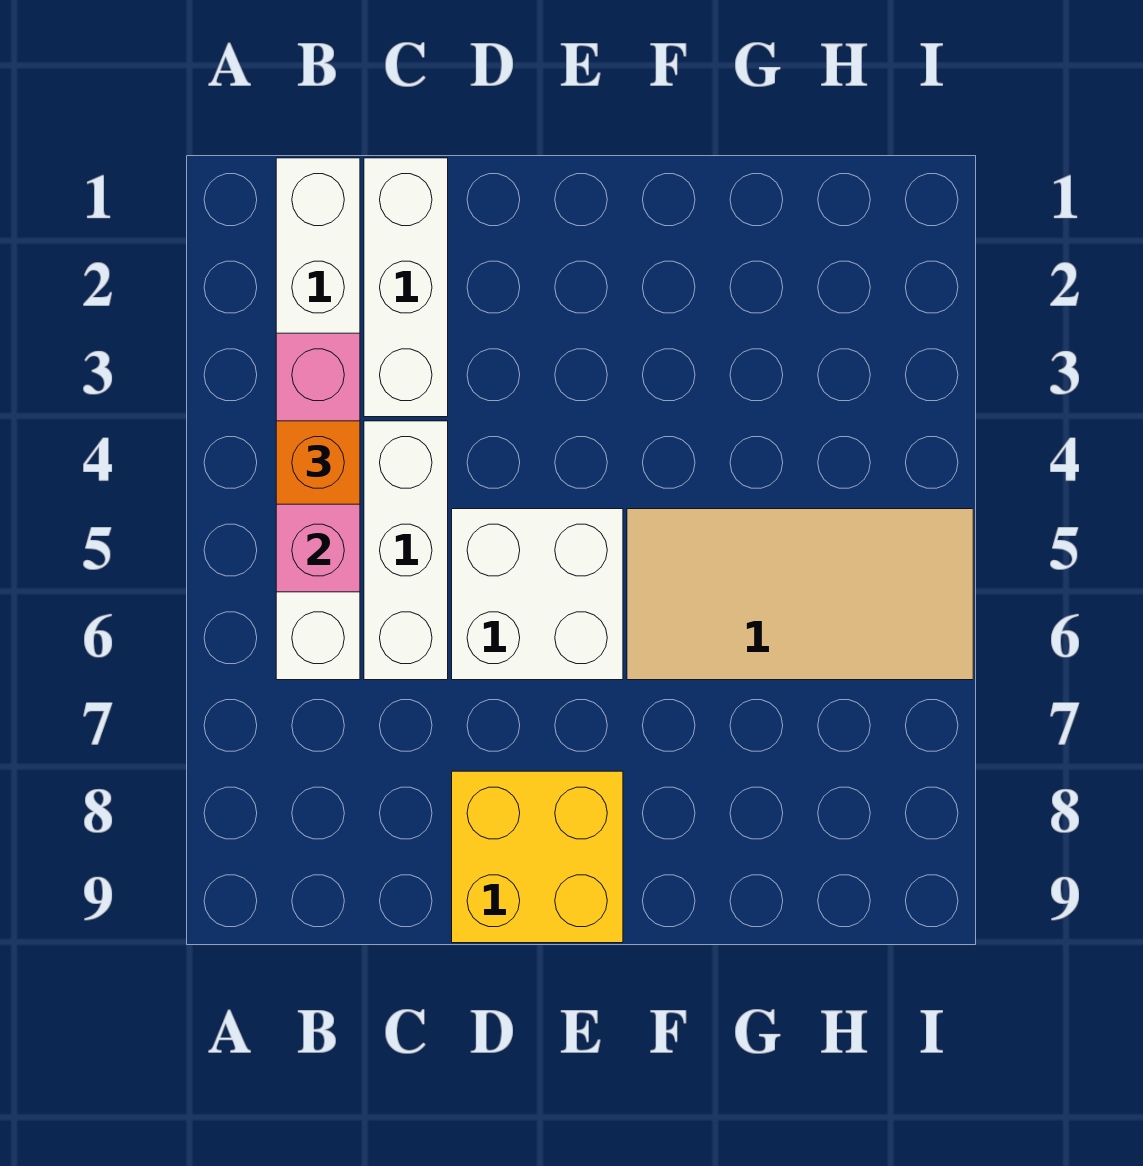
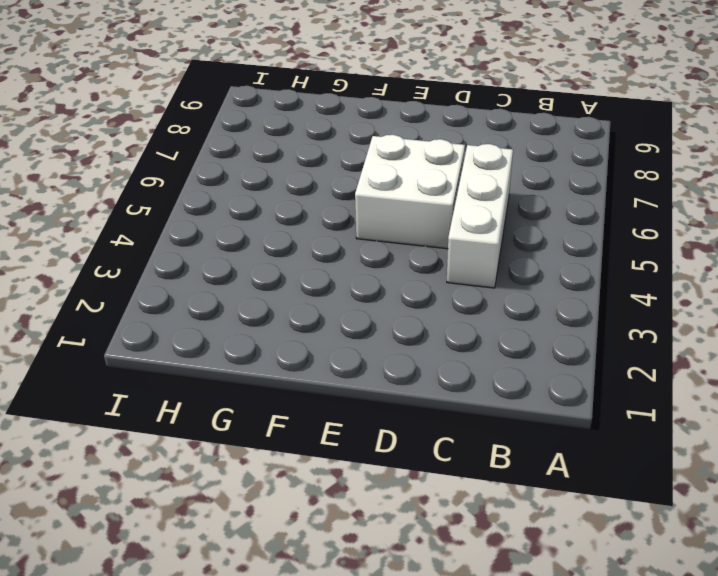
none -> white 1x6 brick [276,158,360,680]
none -> white 1x3 brick [364,158,448,417]

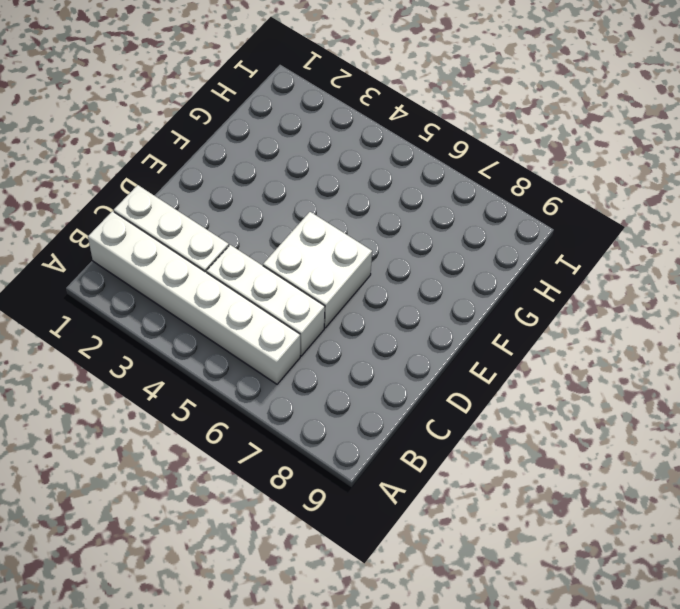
none -> yellow 2x2 brick [452,771,623,943]
none -> tan 2x4 tile [627,509,973,680]

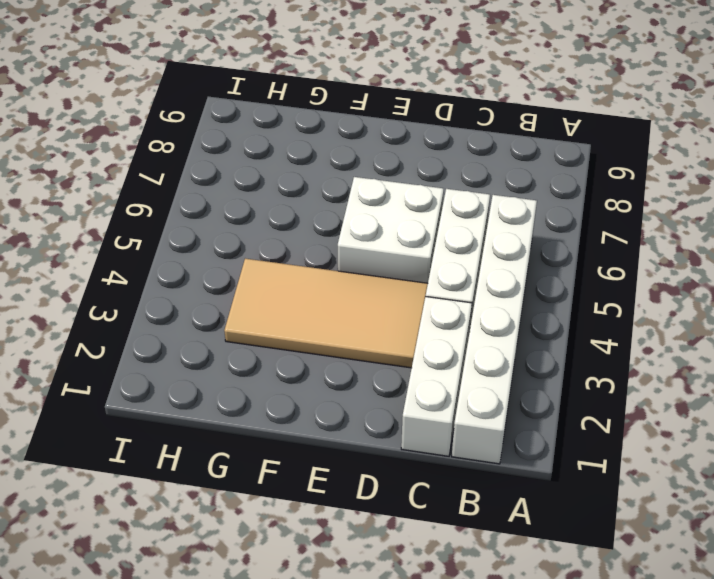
tan 2x4 tile [224,259,428,368] -> tan 2x4 tile moved to [627,509,973,680]
none -> yellow 2x2 brick [452,771,623,943]
none -> pink 1x3 brick [276,333,360,592]

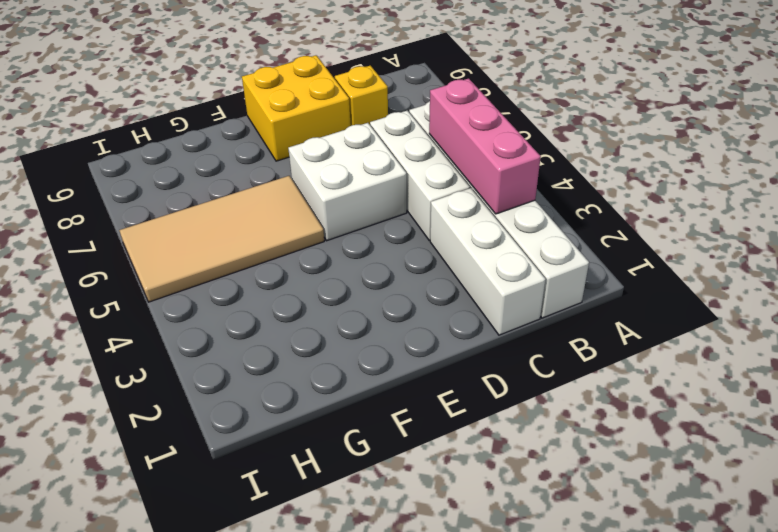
yellow 1x1 brick [335,65,388,126] -> none
none -> orange 1x1 brick [276,421,360,504]

